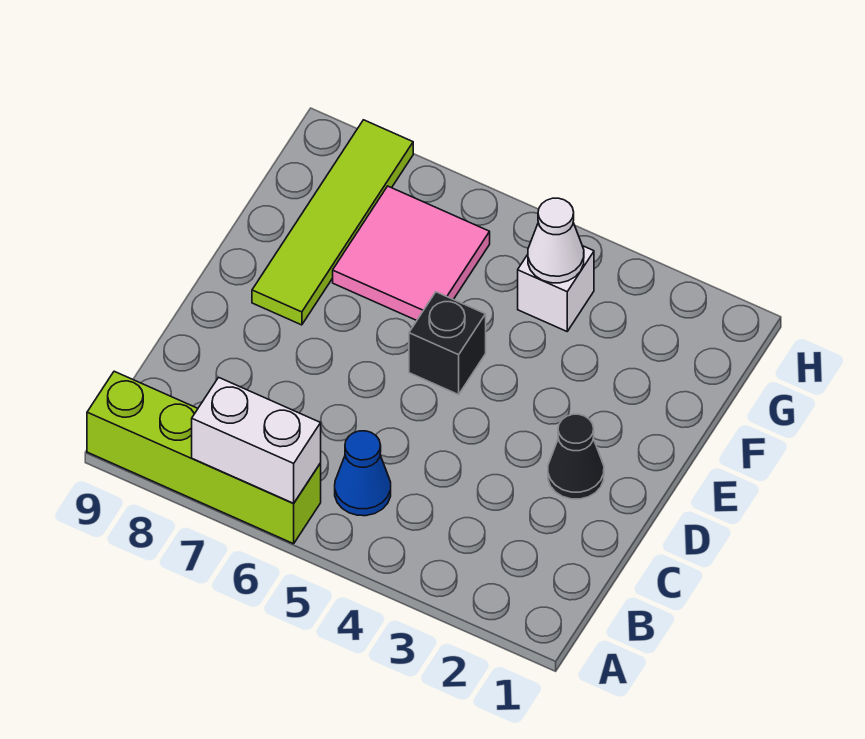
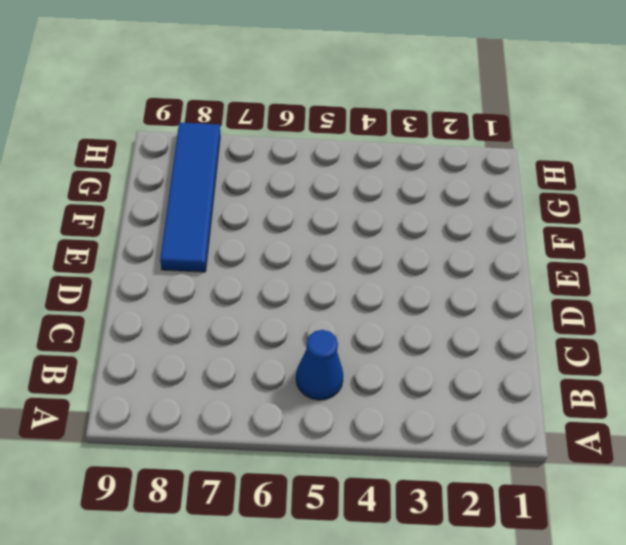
blue 1x4 tile [160,123,220,272] -> lime 1x4 tile [252,120,413,325]
none -> lime 1x4 brick [87,371,321,544]
none -> black 1x1 cone [548,414,604,499]

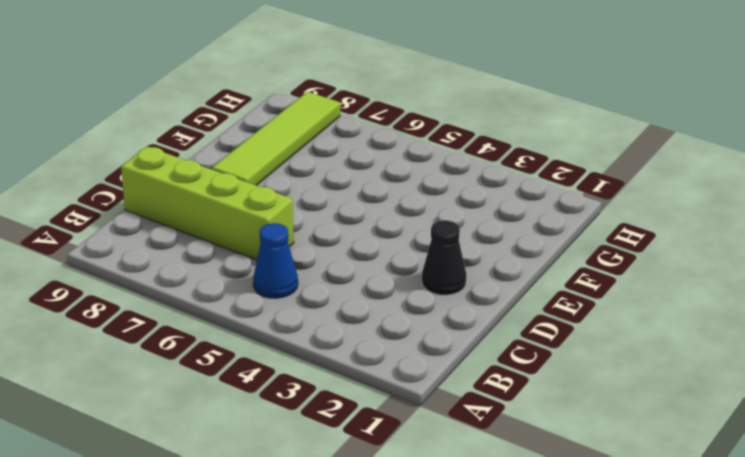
lime 1x4 brick [121,147,294,260] -> lime 1x4 brick moved to [87,371,321,544]
none -> black 1x1 brick [409,292,486,395]
none -> pink 2x2 tile [333,186,490,320]

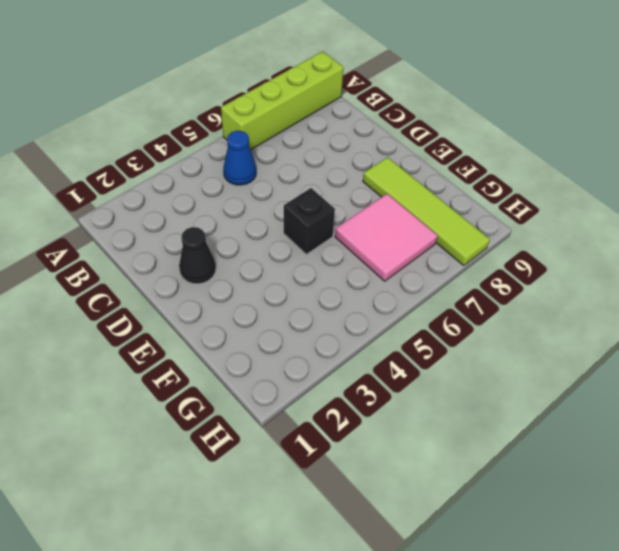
none -> white 1x1 brick [518,246,594,331]
none -> white 1x2 brick [192,377,321,503]

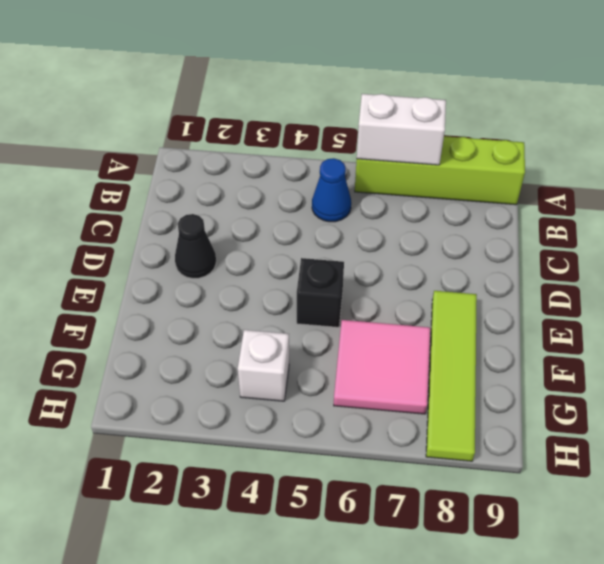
none -> white 1x1 cone [528,198,584,283]

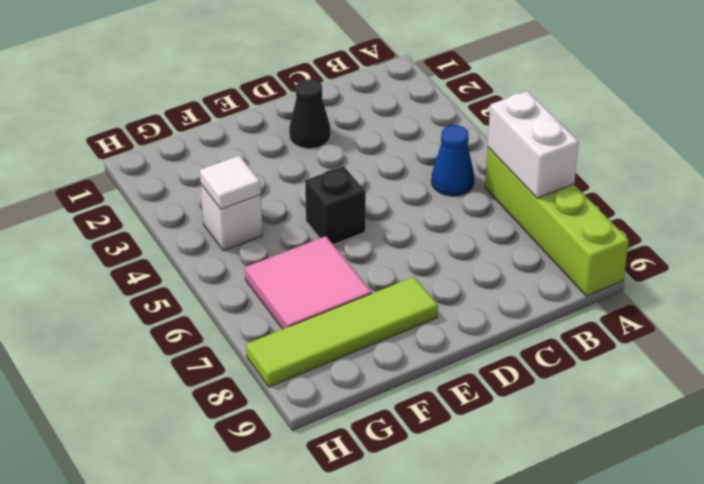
white 1x1 tile [200,156,261,209] -> white 1x1 cone [528,198,584,283]

